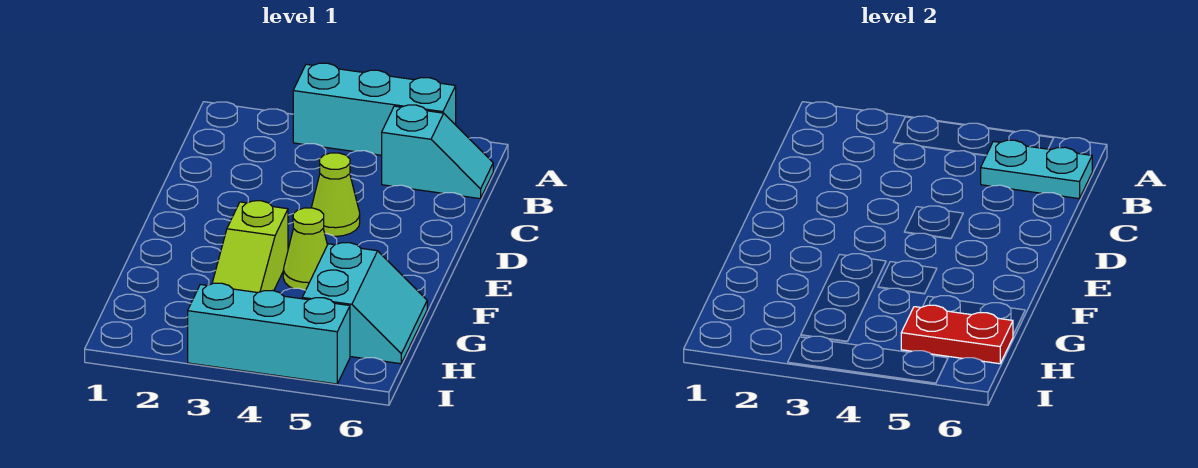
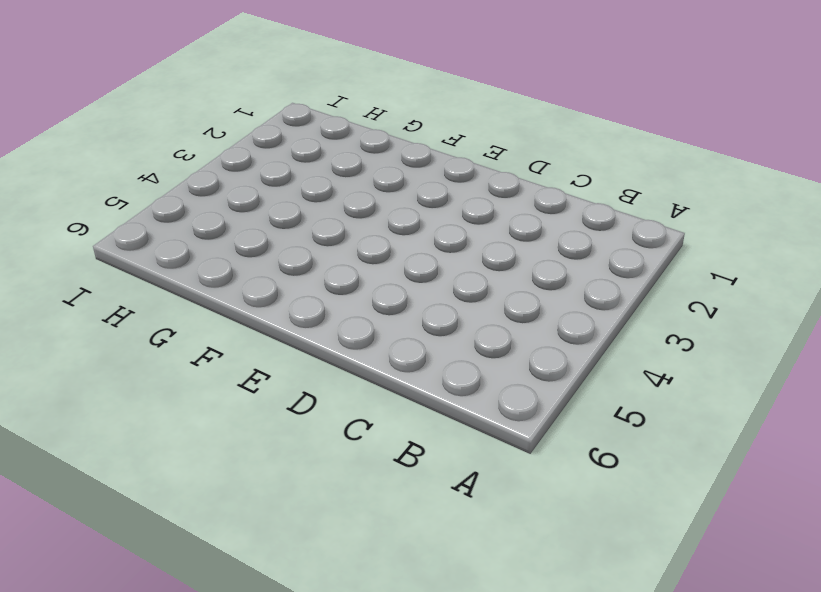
none -> cyan 1x3 brick [293,63,456,155]
none -> cyan 1x2 slope [382,105,493,199]

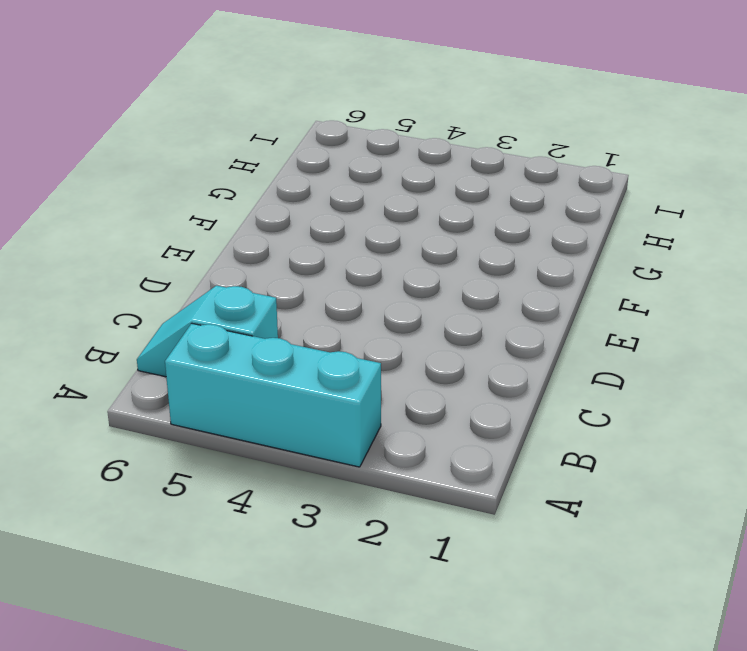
none -> lime 1x1 cone [311,153,360,236]
none -> lime 1x3 slope [212,201,288,293]

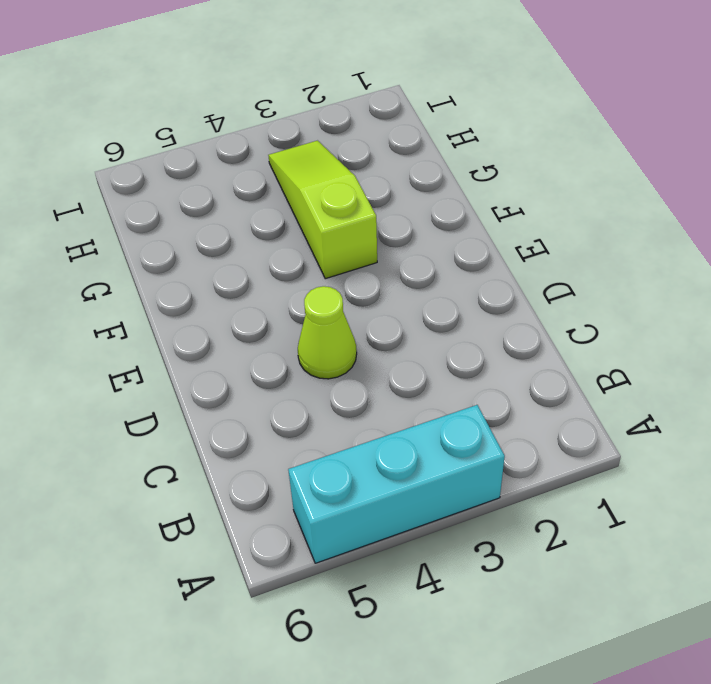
none -> cyan 1x2 slope [382,105,493,199]
none -> lime 1x1 cone [283,208,327,290]

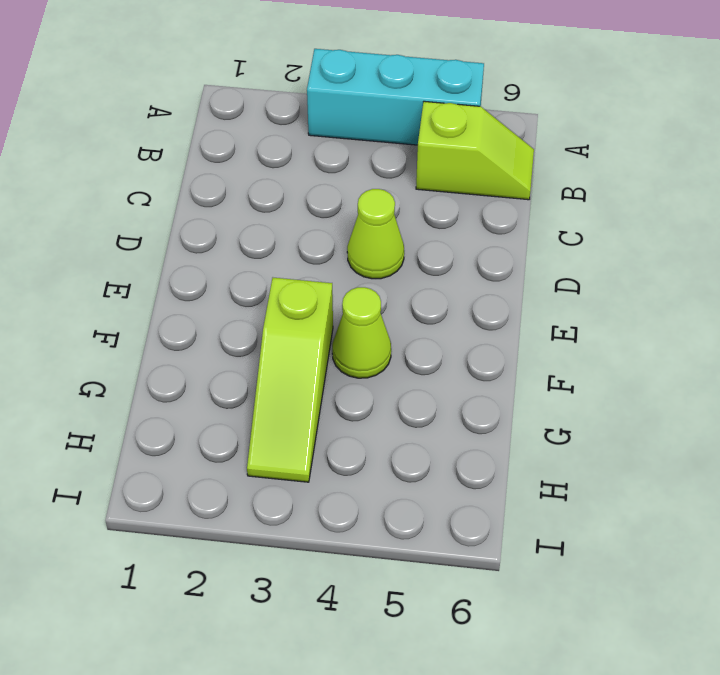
lime 1x2 slope [416,101,534,200] -> cyan 1x2 slope [382,105,493,199]
none -> cyan 2x2 slope [302,243,427,364]
none -> cyan 1x3 brick [188,283,350,384]

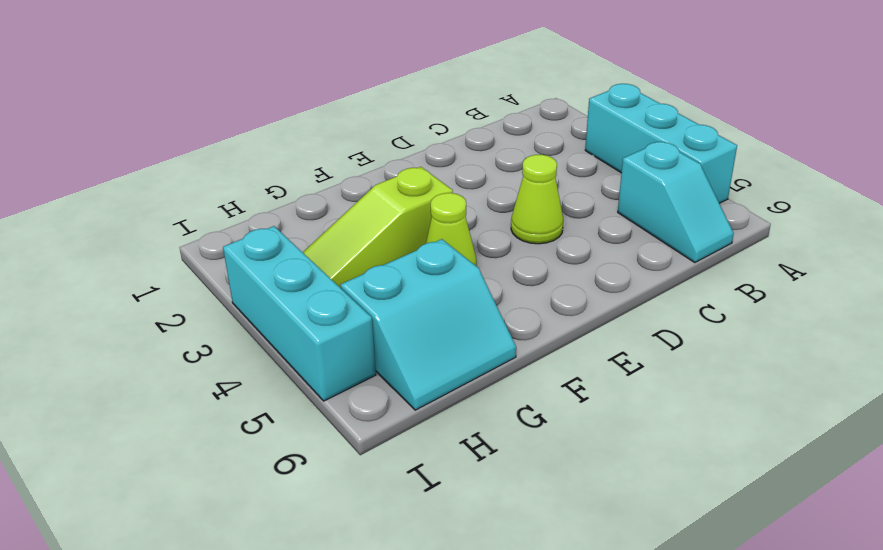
none -> cyan 1x2 plate [981,140,1092,199]
none -> red 1x2 plate [901,305,1013,364]

